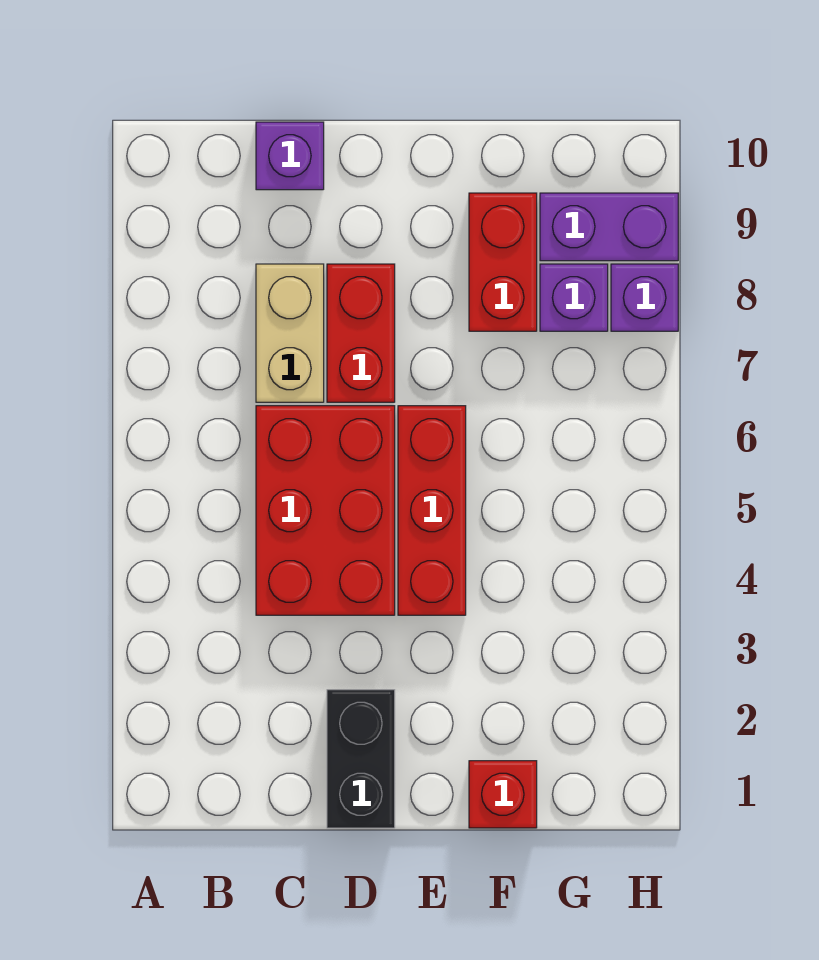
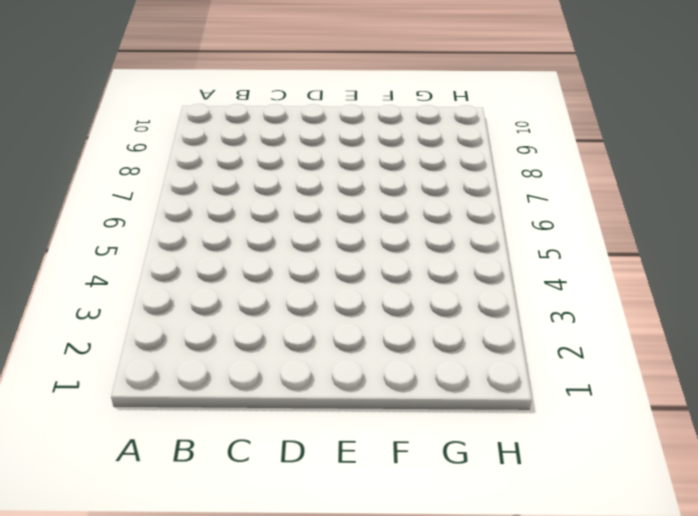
none -> red 2x3 brick [256,406,395,615]
none -> tan 1x2 brick [256,264,324,402]

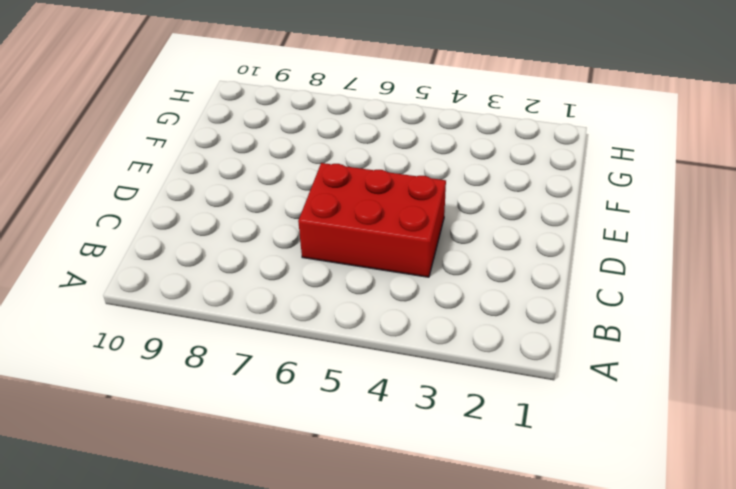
none -> tan 1x2 brick [256,264,324,402]
none -> purple 1x1 brick [256,122,324,190]

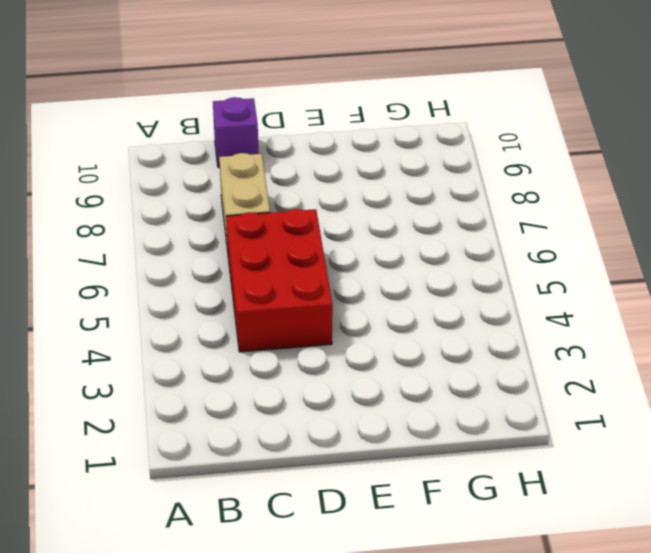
none -> black 1x2 brick [327,690,395,828]
none -> red 1x2 brick [327,264,395,402]

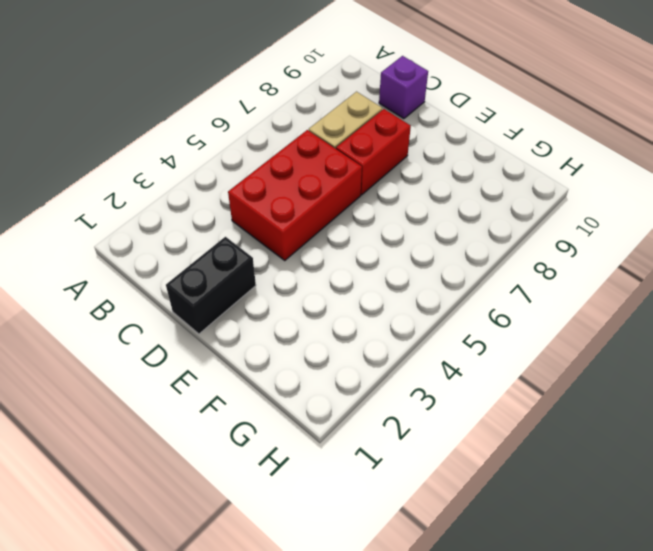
none -> red 1x3 brick [398,406,466,615]
none -> red 1x1 brick [469,761,537,828]

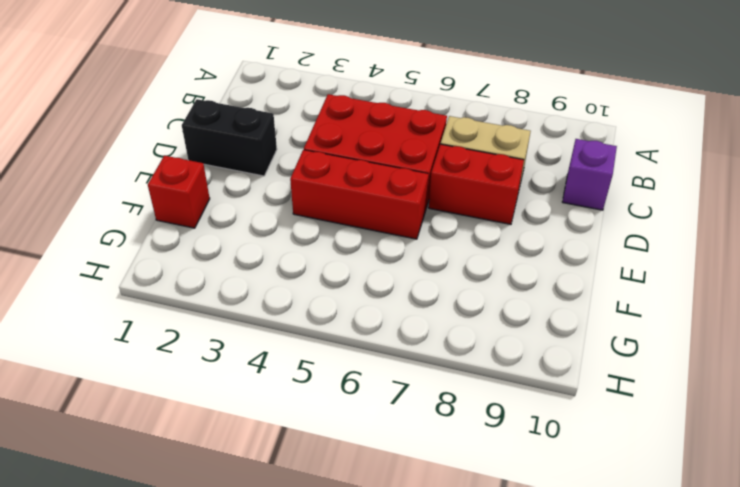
none -> red 1x2 brick [469,193,537,331]
none -> purple 1x1 brick [540,264,608,331]

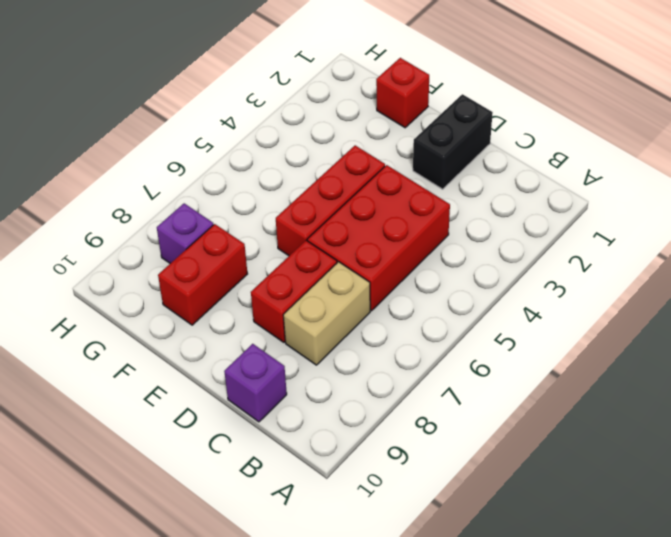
none -> purple 1x2 brick [540,193,678,261]
none -> purple 1x1 brick [611,264,678,331]

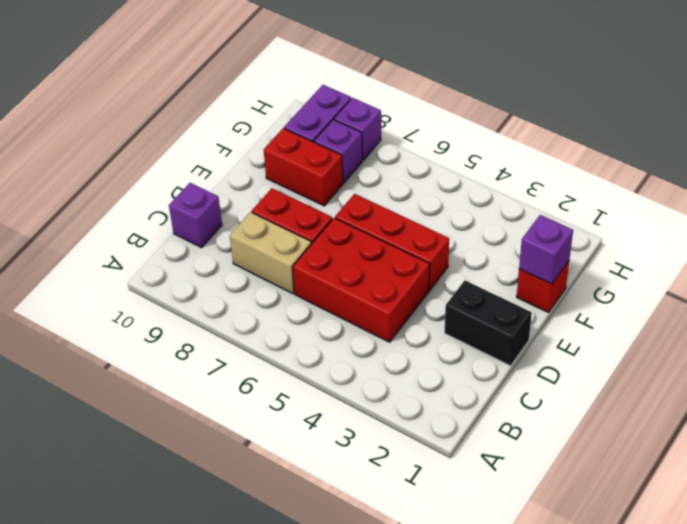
purple 1x1 brick [519,215,573,284] -> none

